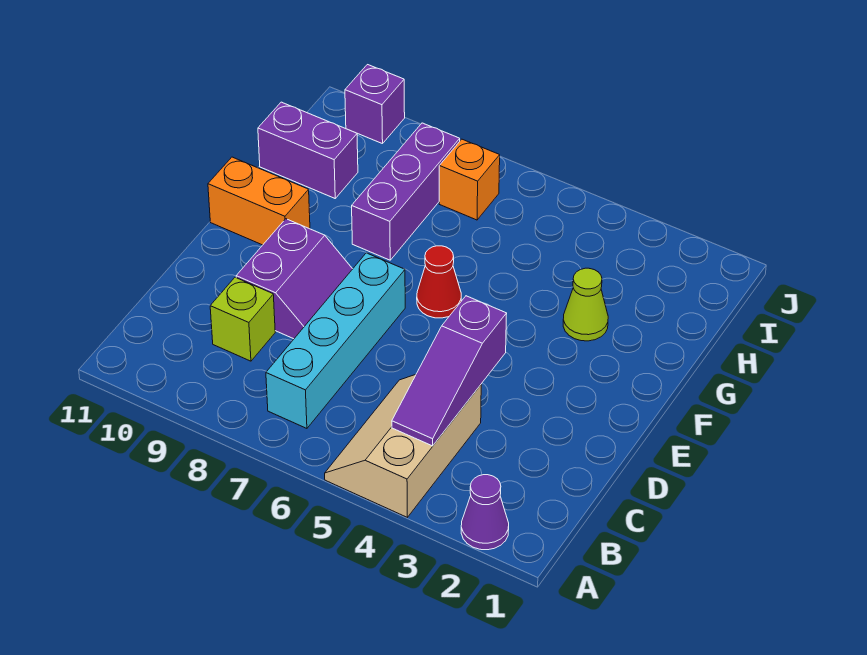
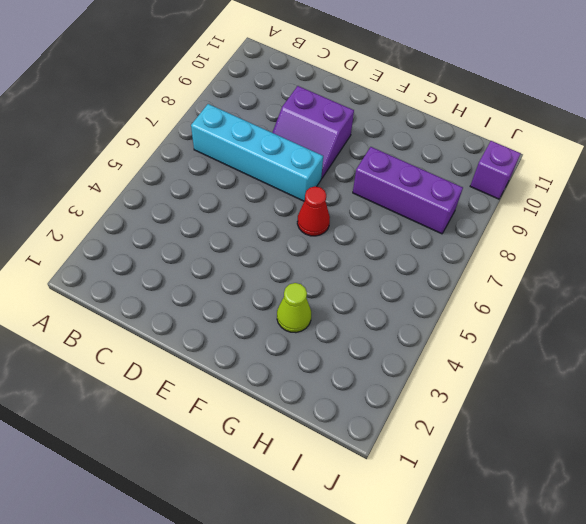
none -> purple 1x1 cone [461,475,509,550]
none -> tan 2x3 slope [325,375,481,517]
none -> lime 1x1 brick [210,277,275,361]

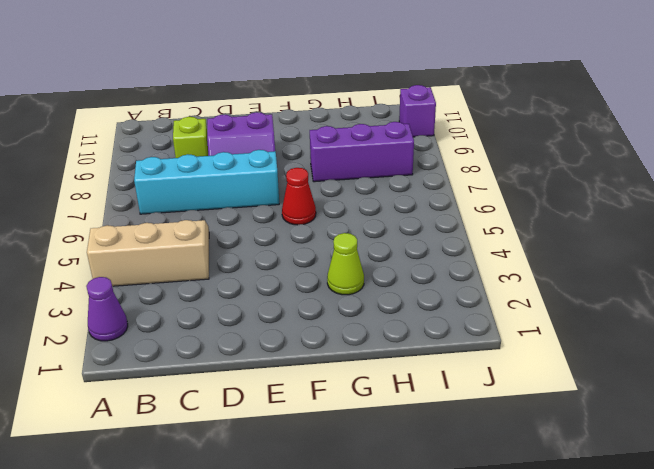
none -> orange 1x2 brick [208,157,310,245]
none -> purple 1x2 brick [258,102,358,198]
none -> orange 1x1 brick [439,139,500,220]

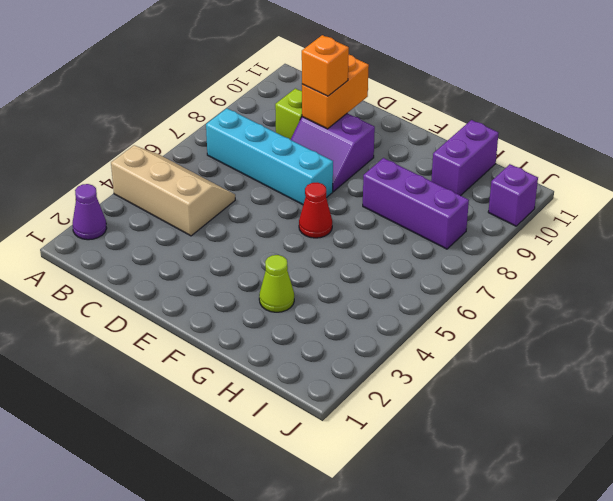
orange 1x2 brick [302,55,369,129] -> orange 1x2 brick moved to [208,157,310,245]
orange 1x1 brick [302,35,349,96] -> orange 1x1 brick moved to [439,139,500,220]
none -> purple 1x3 slope [392,296,507,446]

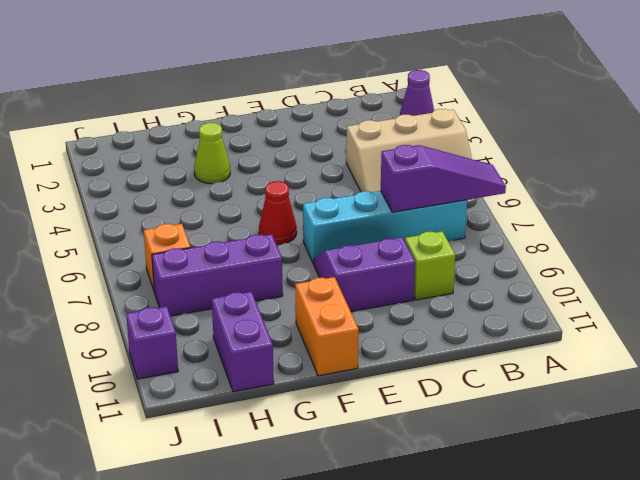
purple 1x3 slope [381,145,506,212] -> purple 1x3 slope moved to [392,296,507,446]

